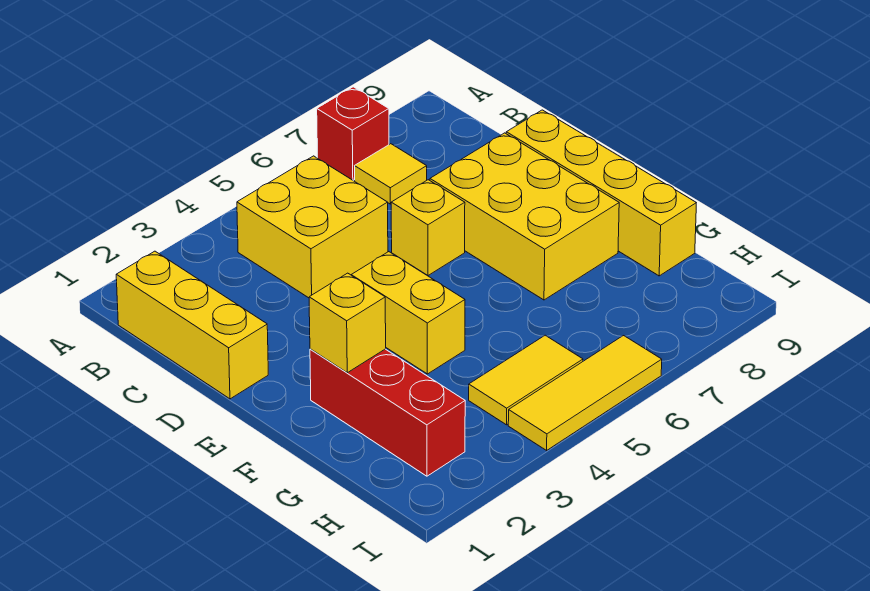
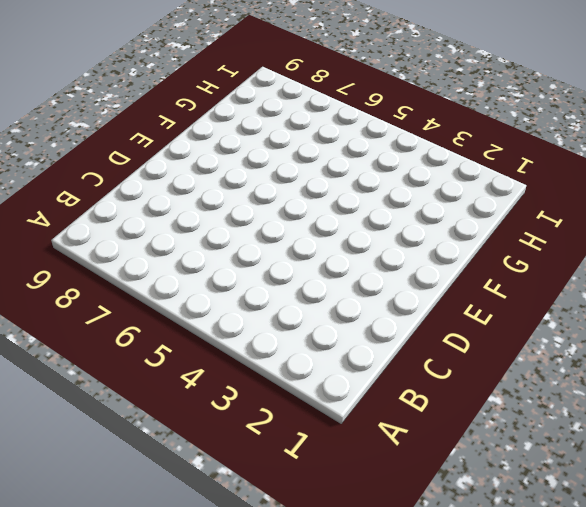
none -> red 1x1 brick [317,87,389,181]
none -> yellow 1x3 brick [116,251,268,399]
none -> yellow 2x2 brick [237,156,388,298]

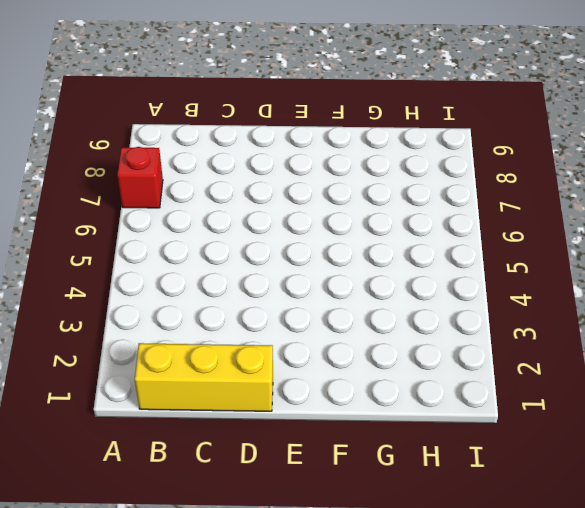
none -> yellow 2x2 brick [237,156,388,298]
none -> yellow 1x1 tile [355,144,427,204]
none -> yellow 1x1 brick [391,180,465,276]

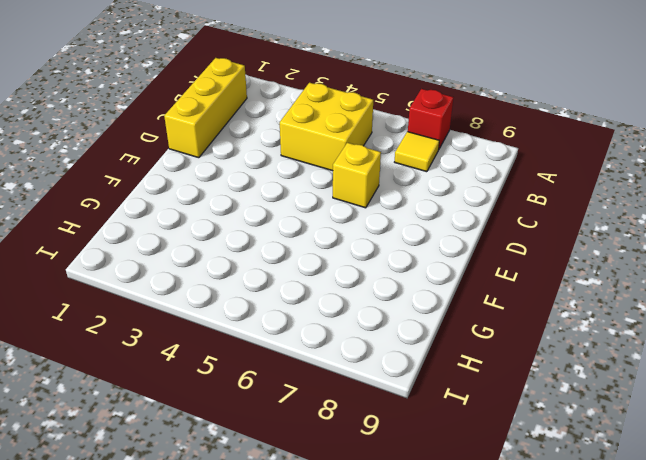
none -> yellow 2x3 brick [430,133,619,300]
none -> yellow 1x4 brick [506,110,696,276]
none -> yellow 1x2 brick [352,252,465,374]

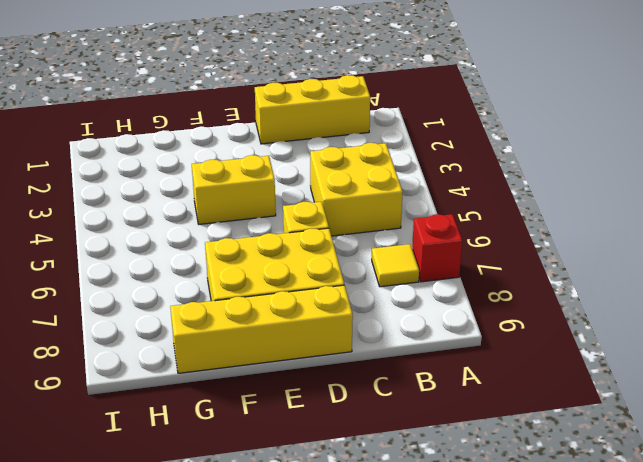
none -> red 1x3 brick [310,349,465,476]
none -> yellow 1x2 tile [469,335,583,425]
none -> yellow 1x3 tile [508,336,662,450]

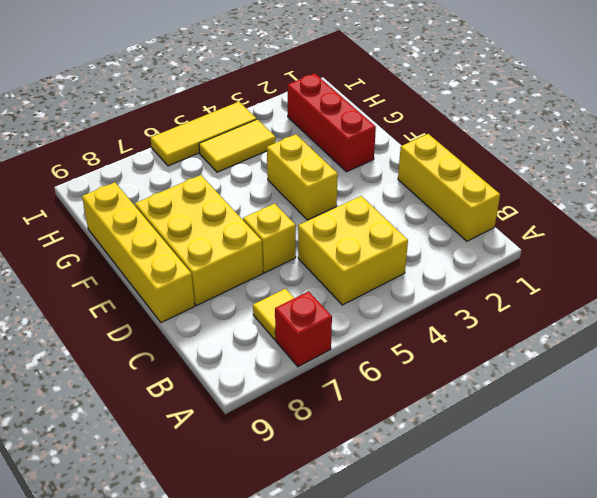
none -> yellow 1x1 brick [309,273,386,373]

